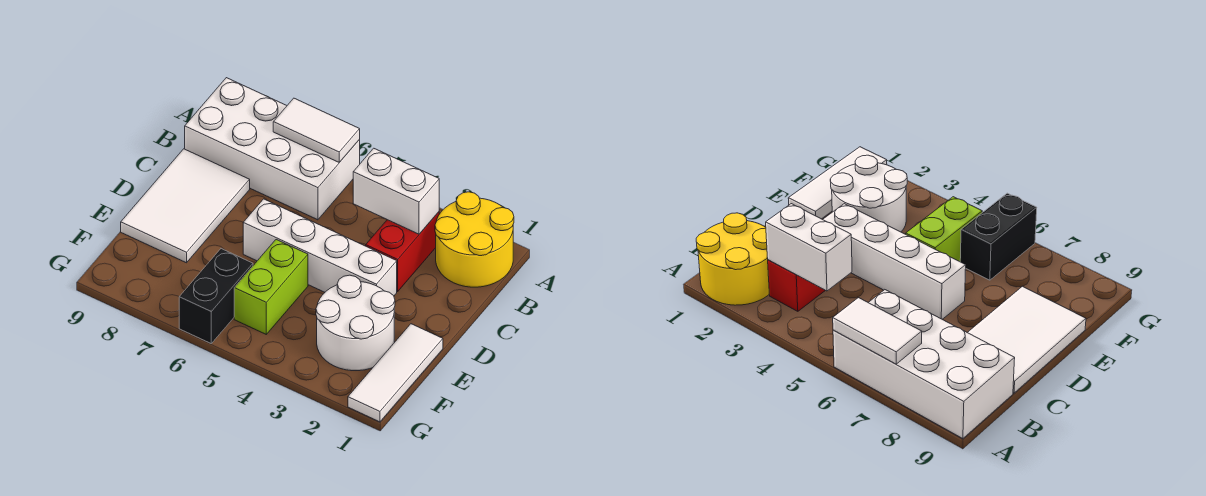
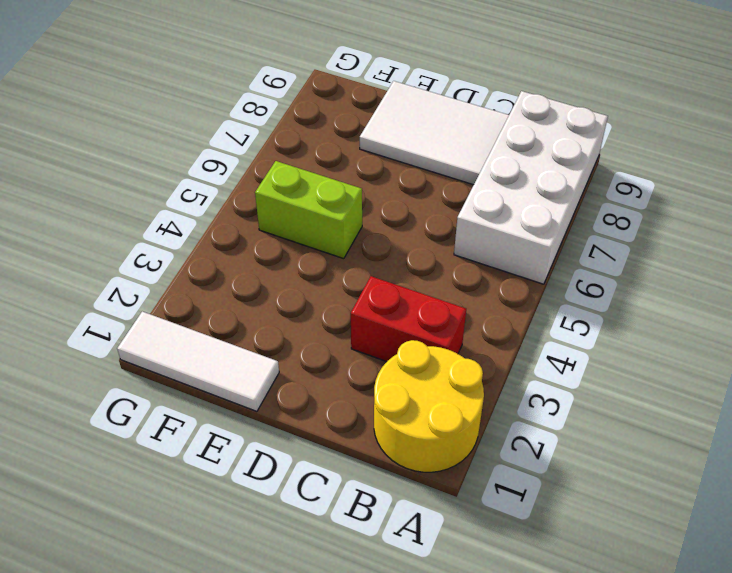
none -> white 1x4 brick [243,199,397,296]
none -> white 2x2 round brick [316,275,395,371]

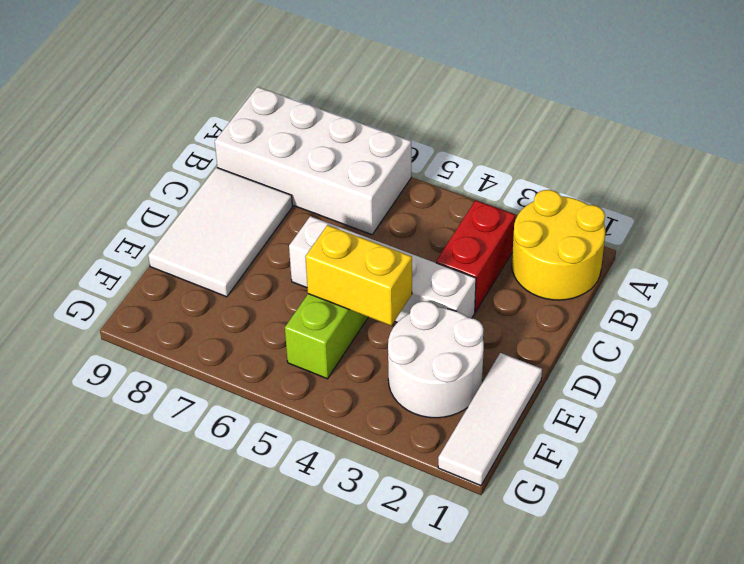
yellow 1x2 brick [305,225,412,326] -> none
none -> black 1x2 brick [179,249,253,343]
none -> white 1x2 tile [273,98,360,162]

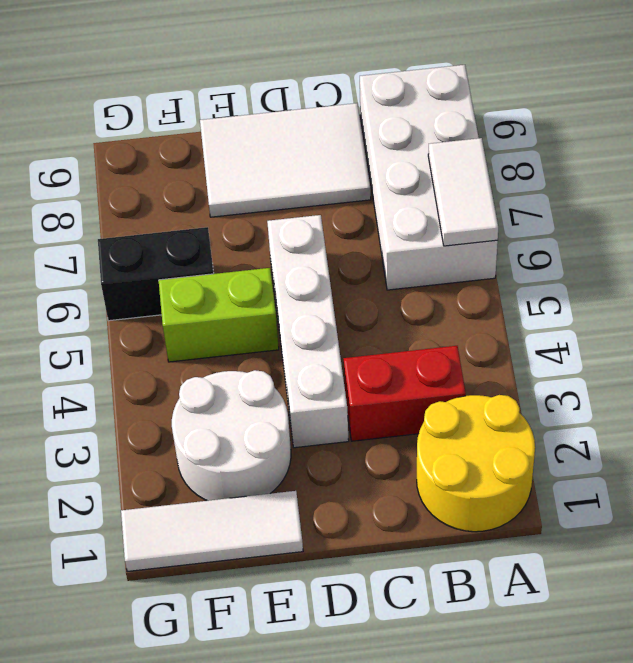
none -> white 1x2 brick [353,148,439,234]

